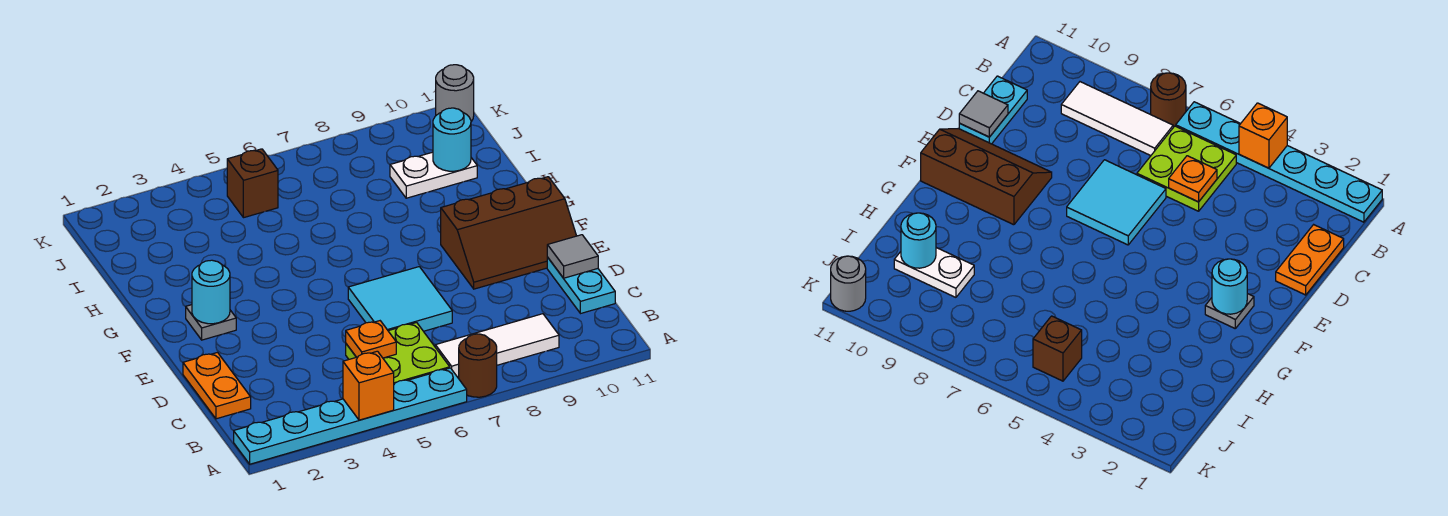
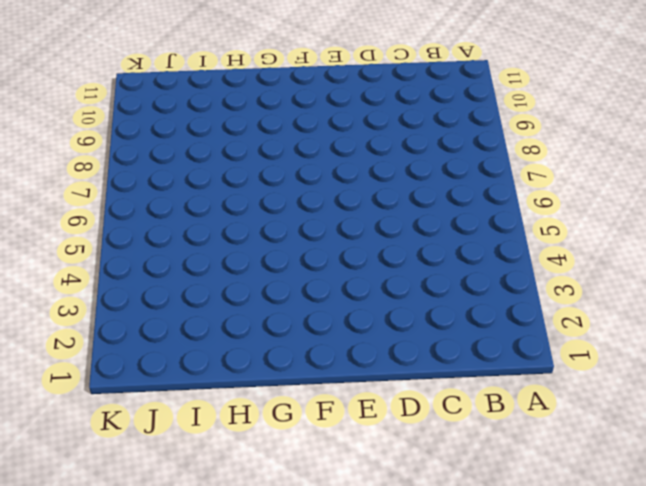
none -> cyan 1x6 plate [234,368,467,464]
none -> brown 1x1 round brick [459,334,497,397]
none -> lime 2x2 plate [346,323,450,384]

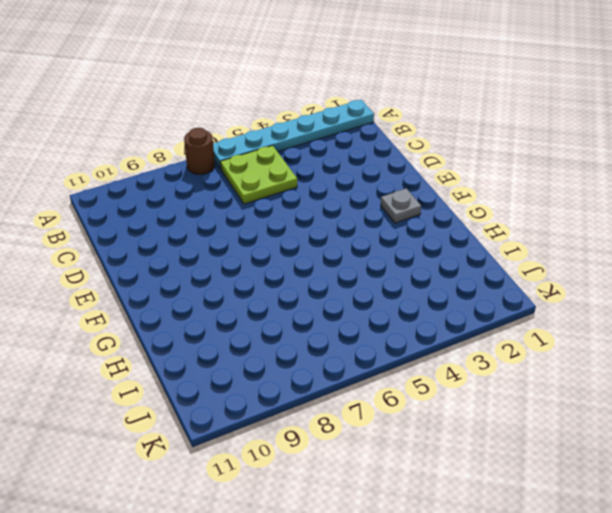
none -> white 1x3 tile [435,314,559,377]
none -> orange 1x2 plate [183,352,251,419]
none -> cyan 1x2 plate [547,257,615,314]

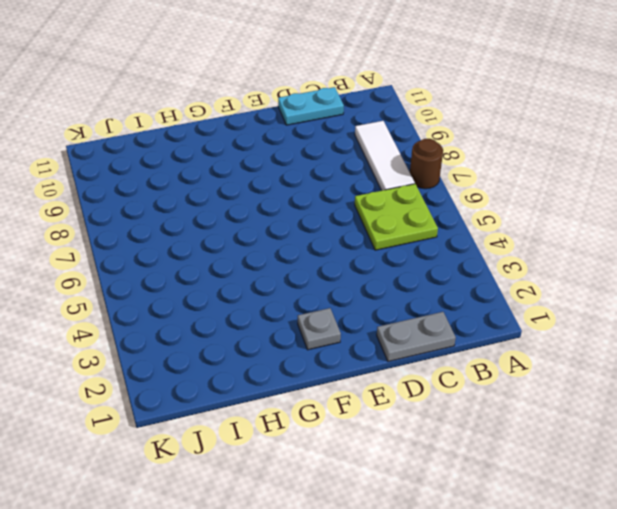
grey 1x2 plate [377,312,456,361] -> orange 1x2 plate [183,352,251,419]
none -> cyan 1x6 plate [234,368,467,464]
none -> cyan 2x2 tile [348,267,452,331]
none -> brown 2x3 slope [441,177,576,289]

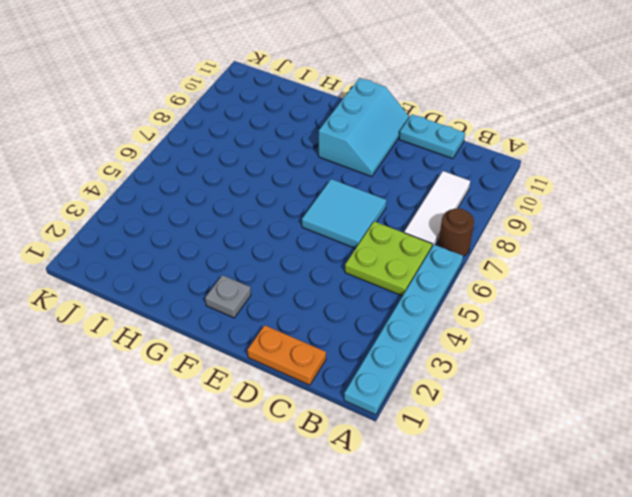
cyan 2x3 slope [319,78,409,177] -> brown 2x3 slope [441,177,576,289]
none -> white 1x2 plate [390,152,477,198]
none -> brown 1x1 brick [227,149,278,218]
none -> grey 1x1 round brick [436,65,474,122]

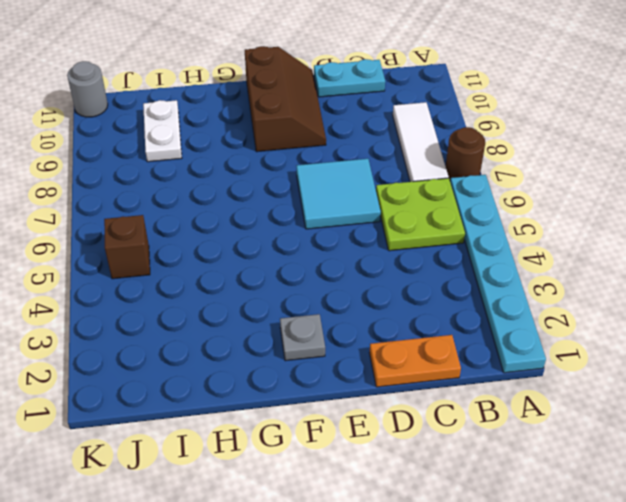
none -> orange 1x1 brick [343,351,394,420]
none -> orange 1x1 plate [346,321,396,358]
none -> grey 1x1 tile [547,235,598,278]

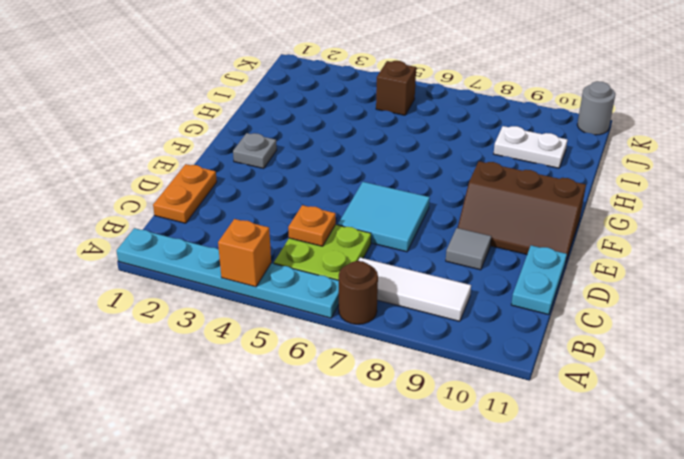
grey 1x1 tile [446,228,491,270] -> grey 1x1 tile moved to [547,235,598,278]
none -> cyan 1x1 round brick [192,260,230,324]
none -> cyan 1x1 round brick [433,108,471,171]

